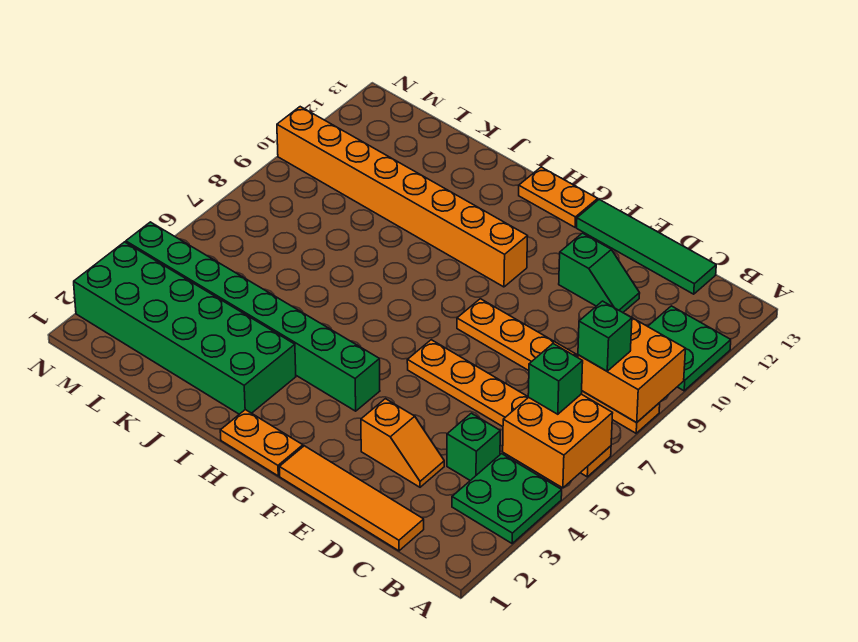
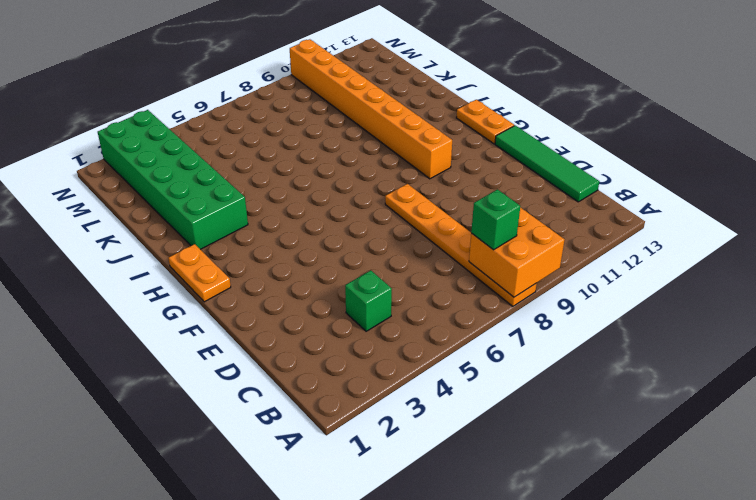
none -> green 2x2 plate [452,454,562,543]
none -> orange 1x6 plate [407,340,611,477]
none -> green 2x2 plate [648,306,731,391]

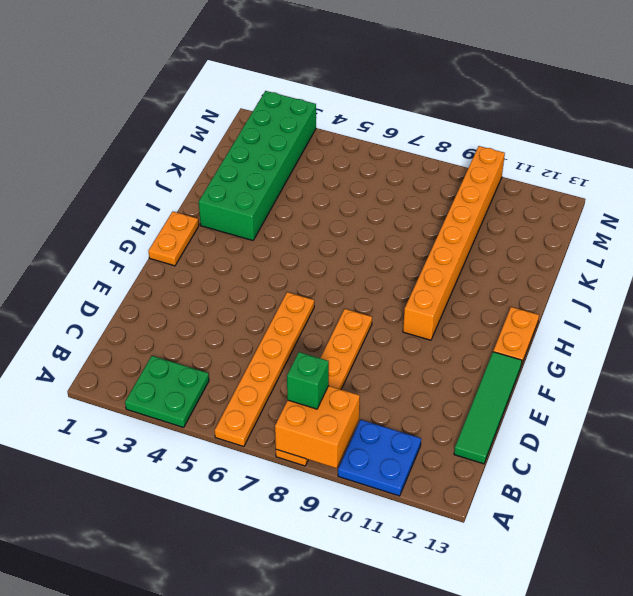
blue 2x2 plate [338,420,421,496] -> green 2x2 plate [648,306,731,391]
none -> orange 1x4 tile [279,446,424,551]
none -> green 1x1 brick [447,413,500,480]
none -> orange 1x2 slope [361,399,444,487]

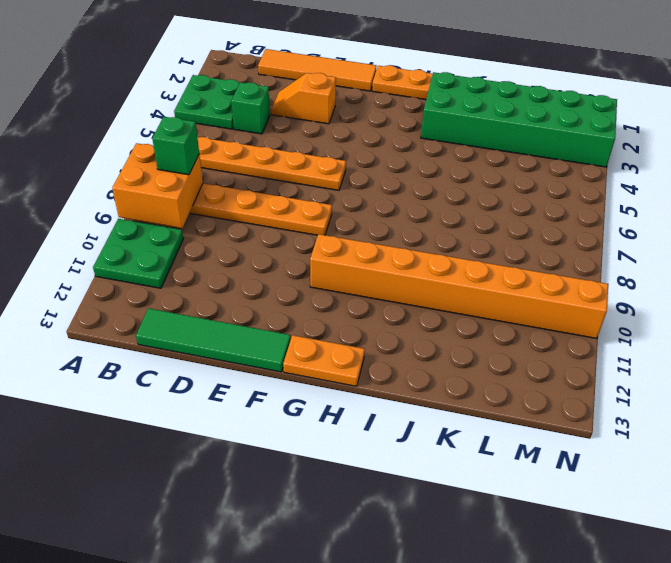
none -> green 1x2 slope [559,233,640,312]
none -> green 1x8 brick [126,222,380,411]
none -> orange 2x2 brick [503,394,613,488]

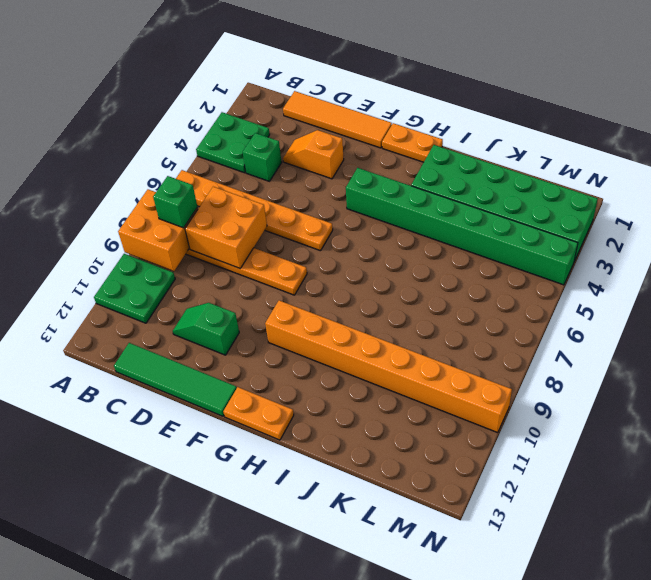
orange 2x2 brick [185,187,267,268] -> orange 2x2 brick moved to [503,394,613,488]
none -> green 1x1 brick [528,344,583,414]

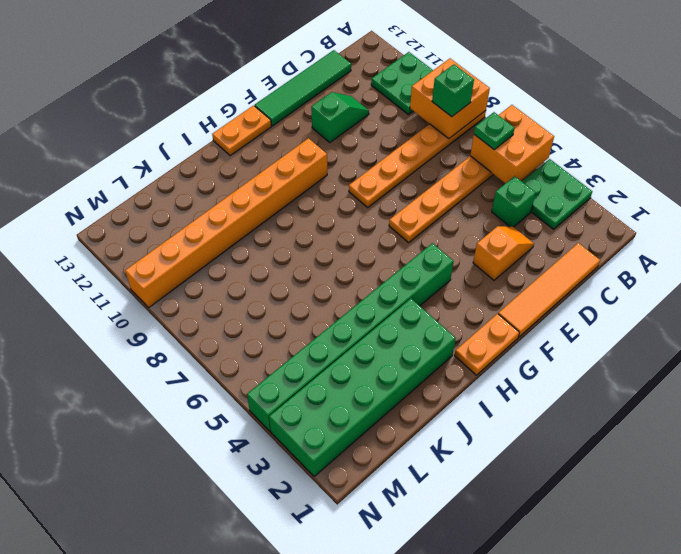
green 1x1 plate [474,112,515,149] -> green 1x1 brick [528,344,583,414]

